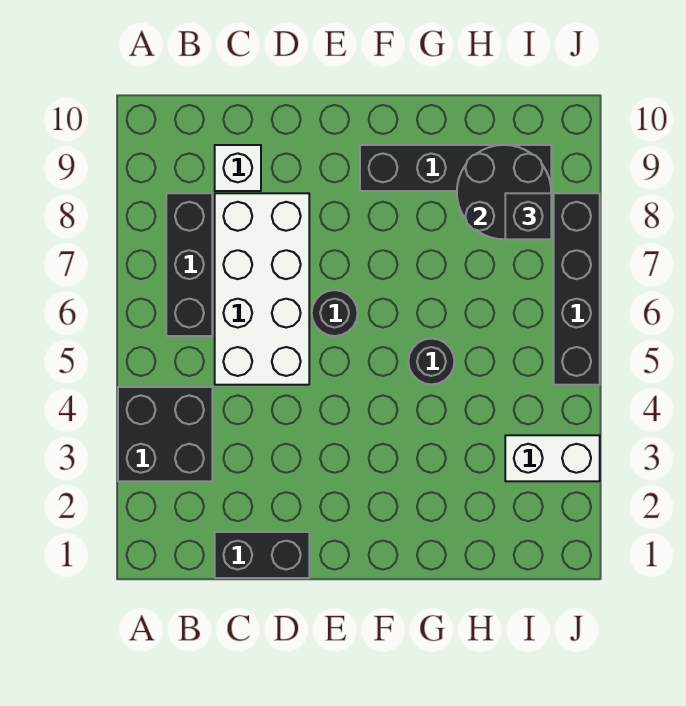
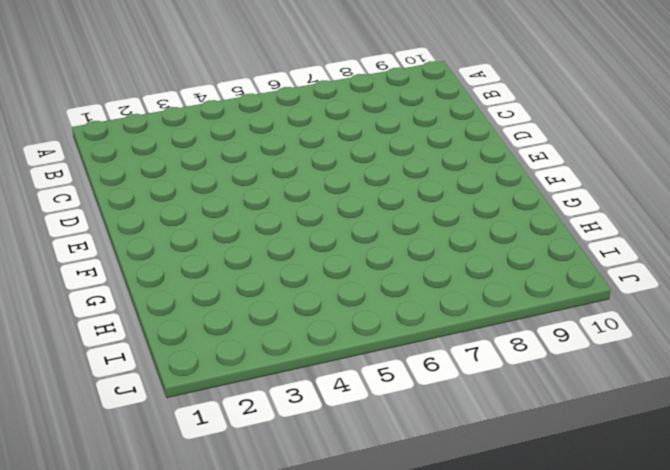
none -> black 2x2 brick [118,387,212,481]
none -> black 1x3 brick [166,193,212,336]
none -> black 1x2 brick [215,532,309,578]

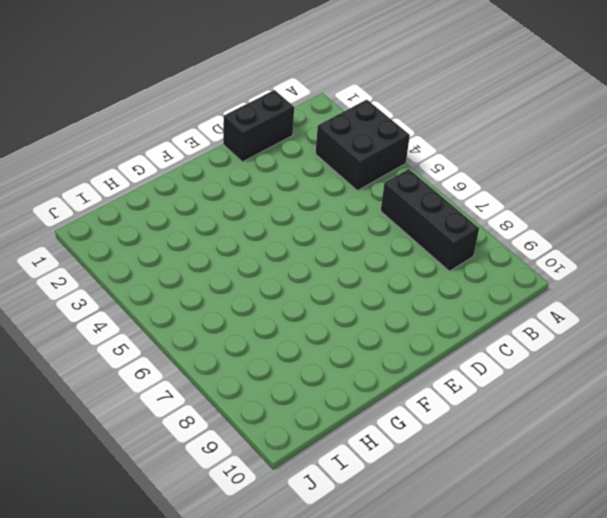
none -> white 2x4 brick [215,193,309,385]
none -> white 1x1 brick [215,145,261,191]
none -> black 1x1 round brick [312,290,358,336]

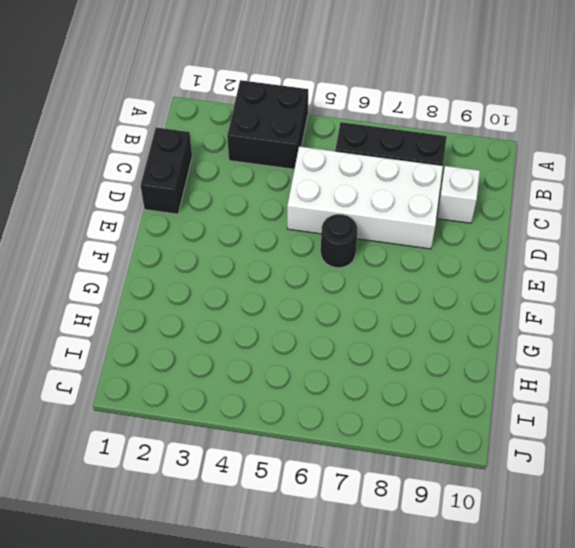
none -> black 1x4 brick [360,145,551,191]
none -> black 1x1 round brick [408,339,454,385]
none -> white 1x2 brick [505,435,600,481]

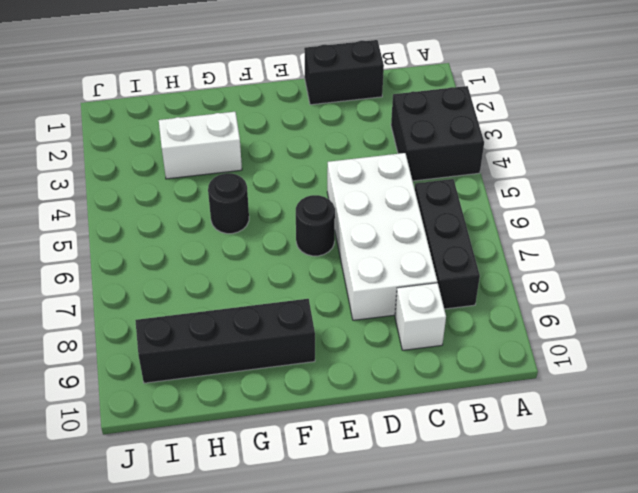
white 1x2 brick [159,112,242,179] -> white 1x2 brick moved to [505,435,600,481]
none -> black 1x4 brick [554,193,600,385]
none -> black 2x2 round brick [457,145,551,239]
none -> black 1x1 brick [505,193,551,239]

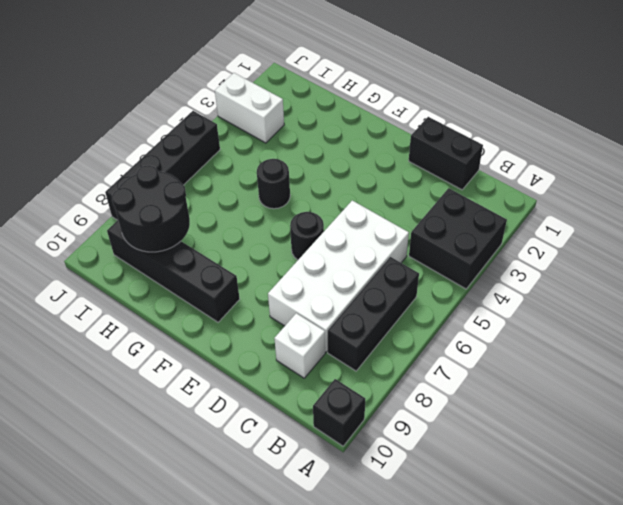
black 1x1 brick [313,379,365,446] -> black 1x1 brick moved to [505,193,551,239]

